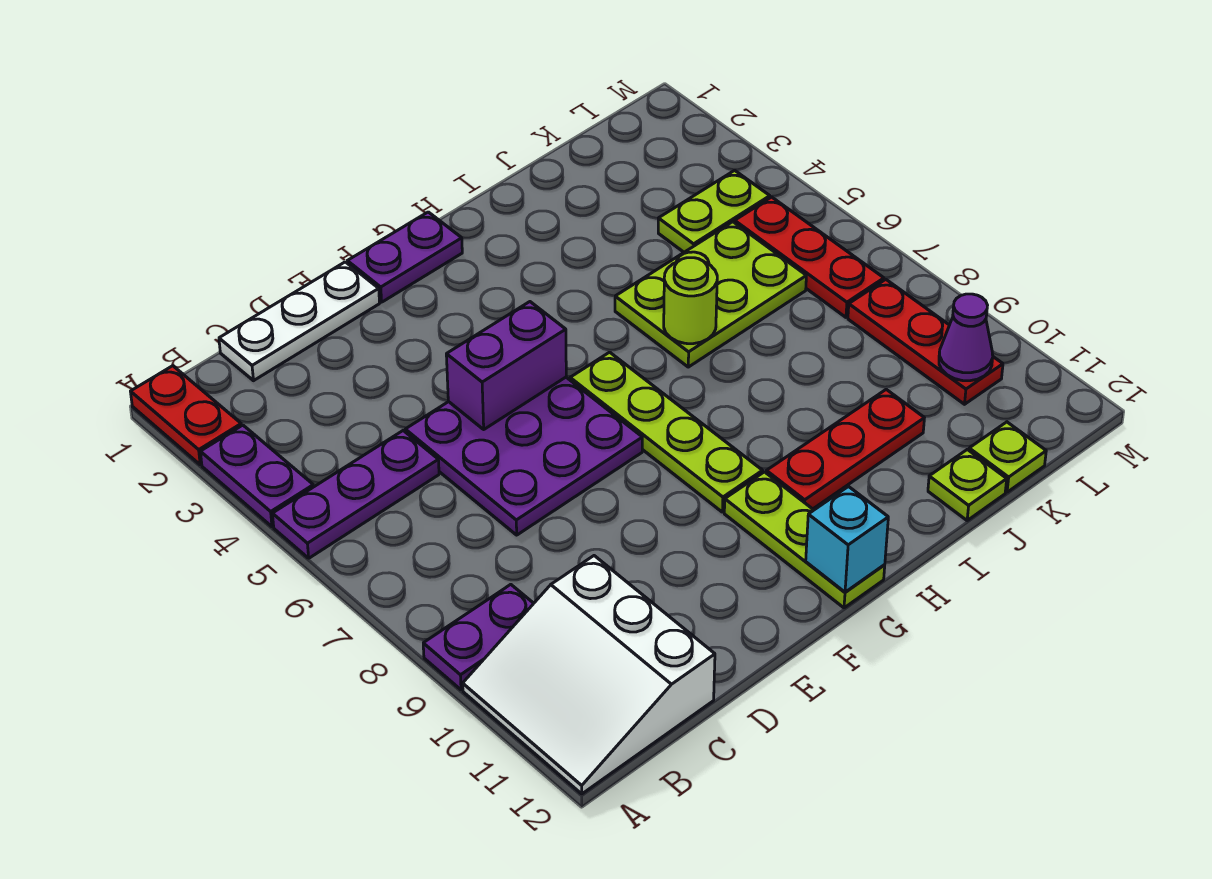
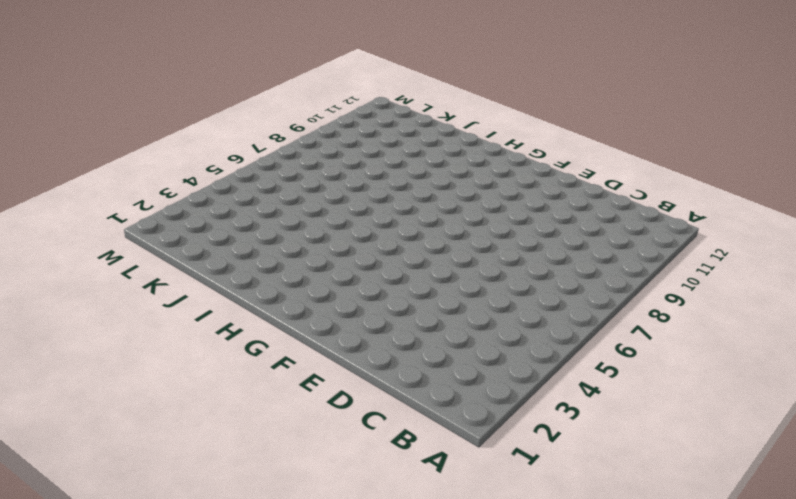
none -> red 1x2 plate [131,366,241,465]
none -> purple 1x2 plate [201,425,314,527]
none -> purple 1x3 plate [272,431,439,558]

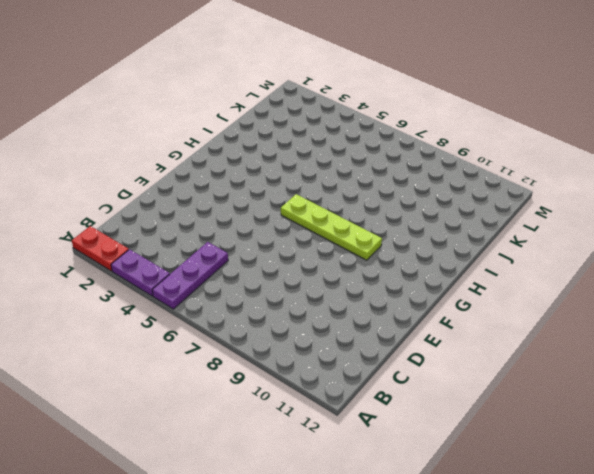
none -> purple 1x2 plate [423,584,534,690]
none -> white 3x3 slope [463,556,715,794]
none -> white 1x3 plate [219,262,380,381]

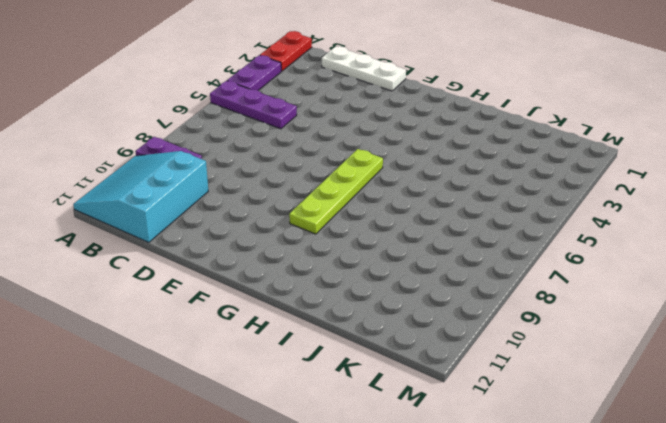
cyan 3x3 slope [73,151,208,242] -> white 3x3 slope [463,556,715,794]
none -> purple 3x3 plate [405,377,642,535]
none -> purple 1x2 plate [347,212,462,302]
none -> lime 1x3 plate [724,472,885,608]

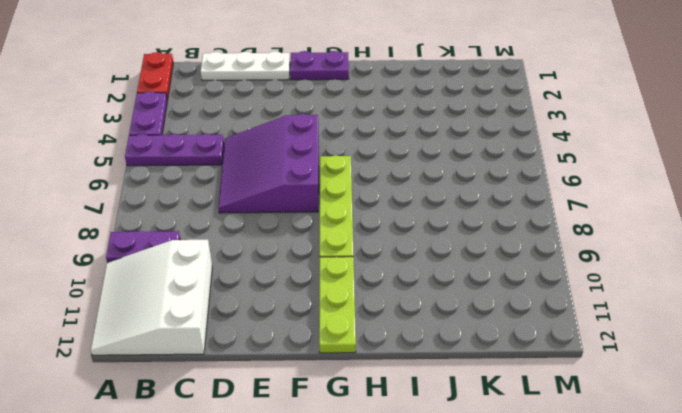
purple 3x3 slope [218,114,319,213] -> purple 3x3 plate [405,377,642,535]
none -> red 1x3 plate [766,389,924,509]
none -> lime 2x3 plate [615,222,806,367]
none -> lime 1x1 plate [928,449,1007,520]

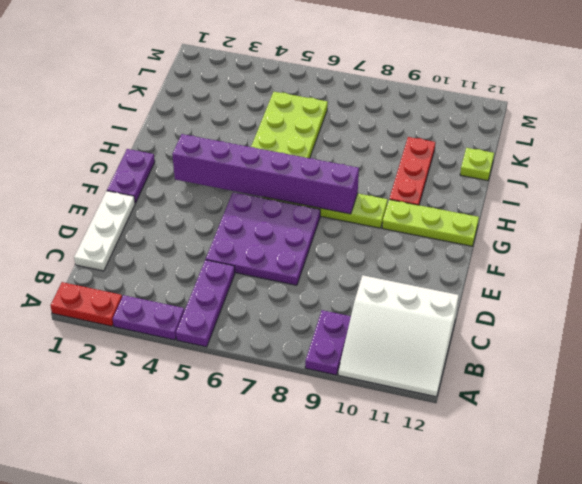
purple 1x6 brick [172,134,359,214] -> none
none -> lime 1x2 plate [658,170,770,252]
none -> lime 1x1 plate [969,422,1046,492]
none -> red 1x3 plate [735,197,884,317]

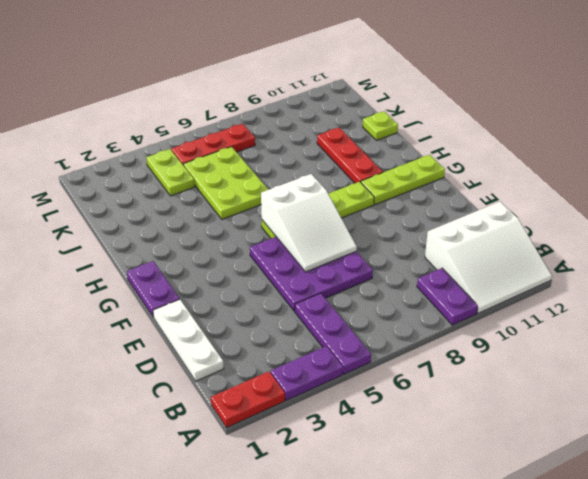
white 2x3 slope [261,174,357,272] -> none
none -> lime 1x1 plate [969,422,1046,492]
none -> red 1x3 plate [848,279,1003,404]
none -> purple 1x2 brick [446,302,566,429]

